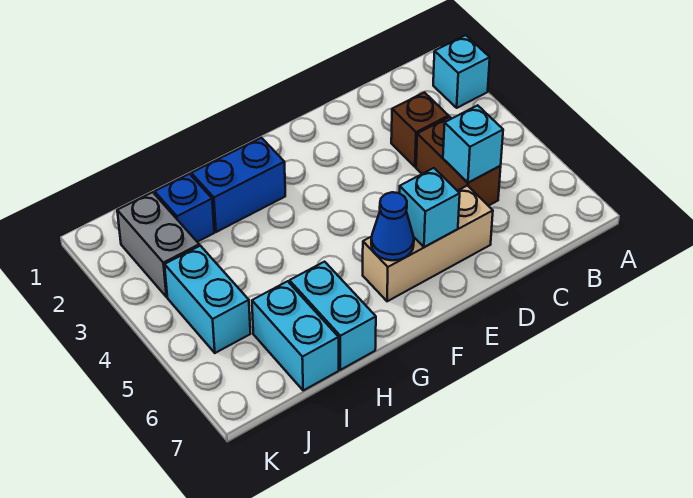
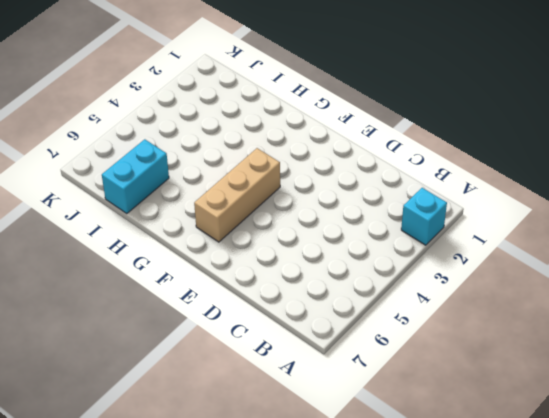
tan 1x3 brick [194,148,280,242] -> tan 1x3 brick turned to [363,185,493,301]
none -> brown 1x1 brick [391,92,449,167]
none -> brown 1x2 brick [416,117,501,206]
none -> blue 1x2 brick [191,138,285,232]

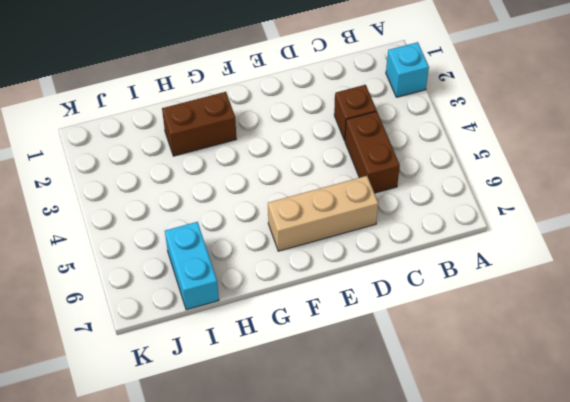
brown 1x2 brick [162,92,236,156] -> blue 1x2 brick [191,138,285,232]
none -> cyan 1x2 brick [289,262,376,370]
none -> blue 1x1 brick [155,174,214,242]
none -> grey 1x2 brick [117,192,199,297]

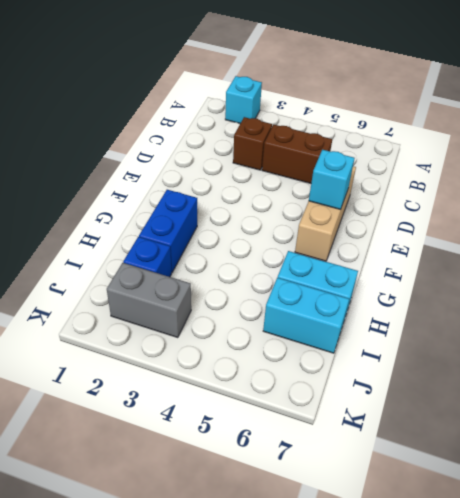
none -> cyan 1x2 brick [165,246,250,353]
none -> cyan 1x1 brick [443,105,503,183]
none -> blue 1x1 cone [371,192,414,260]

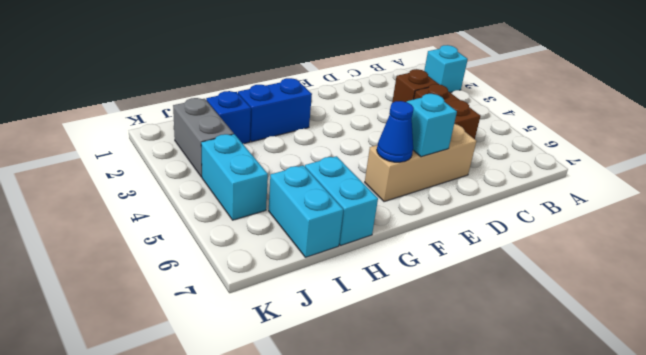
none -> cyan 1x1 brick [443,105,503,183]

